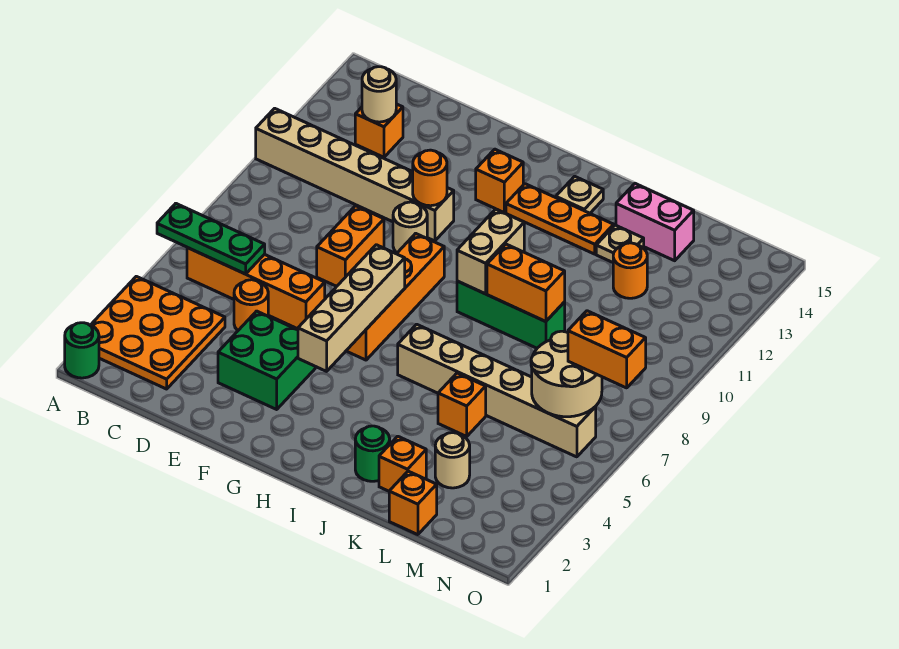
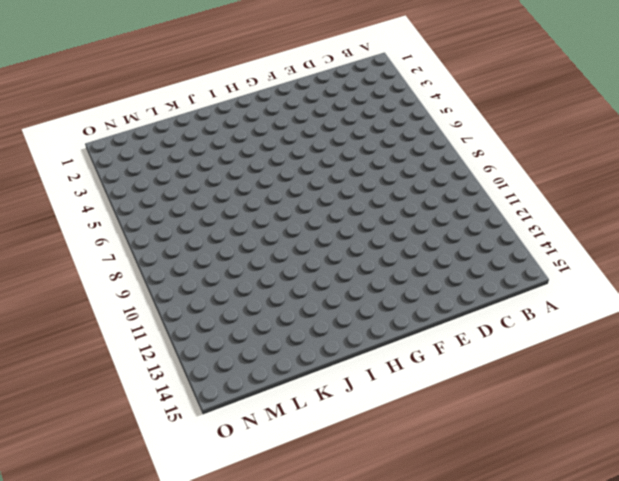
none -> green 1x1 round brick [65,323,99,378]
none -> orange 3x3 plate [91,276,225,389]
none -> tan 1x6 brick [256,108,454,241]
none -> orange 1x4 brick [187,248,325,329]

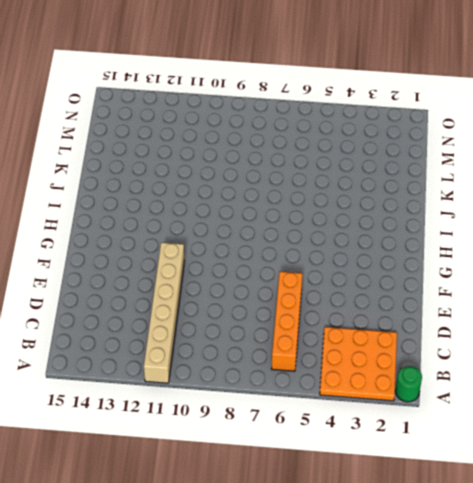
none -> orange 1x1 brick [355,104,403,157]
none -> orange 1x1 round brick [234,280,268,330]
none -> green 2x2 brick [218,311,315,409]
none -> orange 1x2 brick [317,206,384,286]

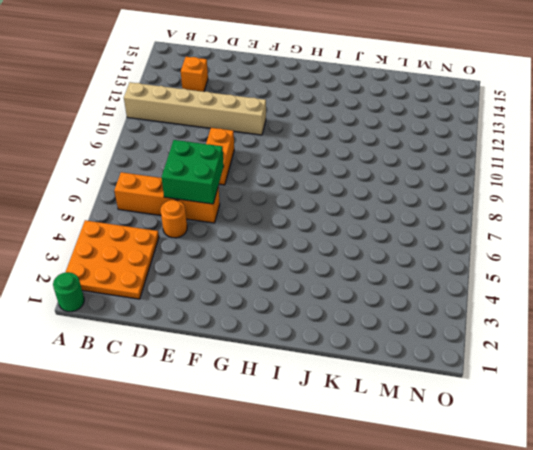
green 2x2 brick [161,140,224,204] -> green 2x2 brick moved to [218,311,315,409]
none -> tan 1x1 round brick [393,202,427,253]
none -> orange 1x4 brick [346,233,444,360]
none -> orange 1x1 brick [476,149,523,213]
none -> orange 1x3 plate [506,184,614,254]

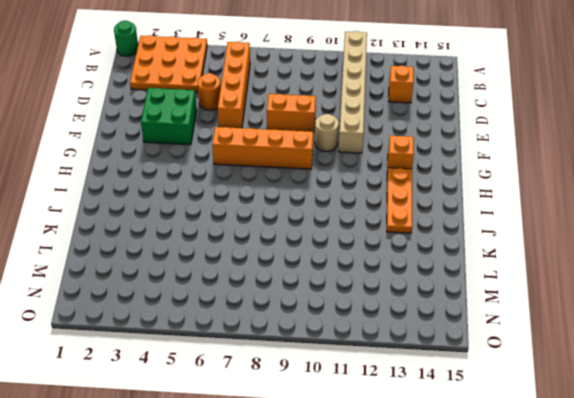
none -> tan 1x6 brick [398,324,596,457]
none -> green 1x3 brick [457,281,565,348]
none -> tan 1x1 plate [556,176,603,213]
none -> green 1x1 round brick [355,426,390,481]

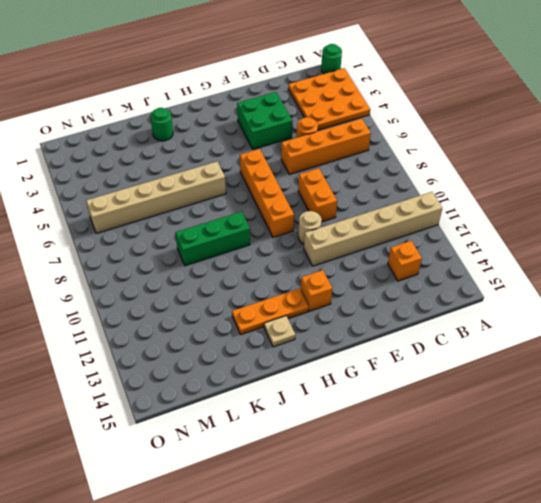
none -> orange 1x1 brick [379,436,426,491]
none -> orange 1x1 brick [438,373,486,436]
none -> tan 1x1 plate [596,225,644,262]
none -> pink 1x2 brick [616,183,694,261]

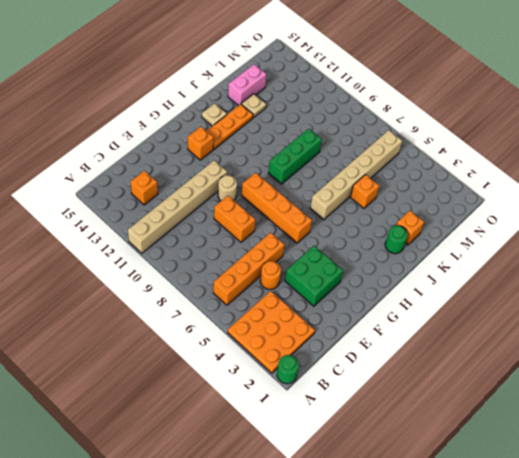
none -> orange 1x1 brick [389,471,437,535]
none -> tan 1x1 round brick [435,433,470,488]
none -> orange 1x1 round brick [613,243,647,298]
none -> green 1x3 plate [157,204,265,274]

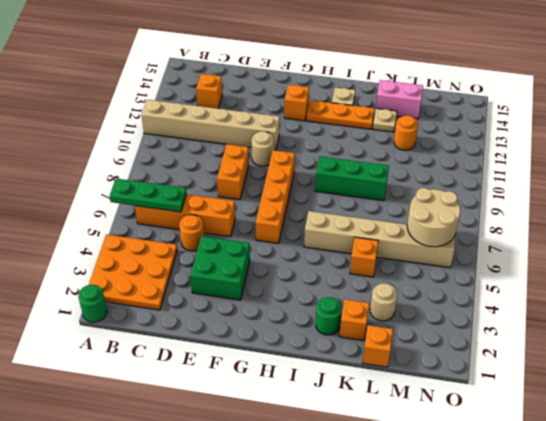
none -> tan 1x1 round brick [362,67,396,122]
none -> orange 1x1 round brick [413,150,447,206]
none -> tan 1x4 brick [298,245,405,371]
none -> tan 1x2 brick [457,209,524,294]

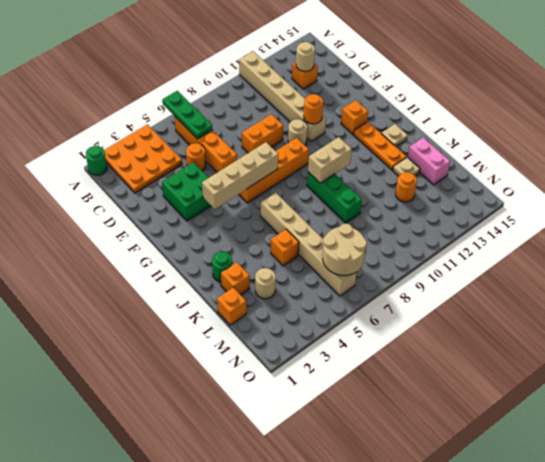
none -> orange 1x2 brick [487,244,565,322]
none -> orange 1x2 brick [568,311,646,388]

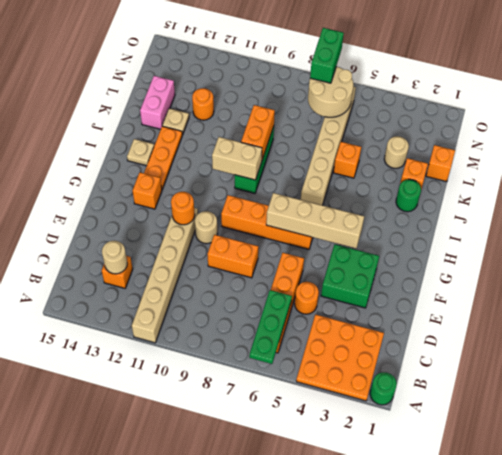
green 1x2 brick [310,28,344,83] -> orange 1x2 brick [568,311,646,388]

